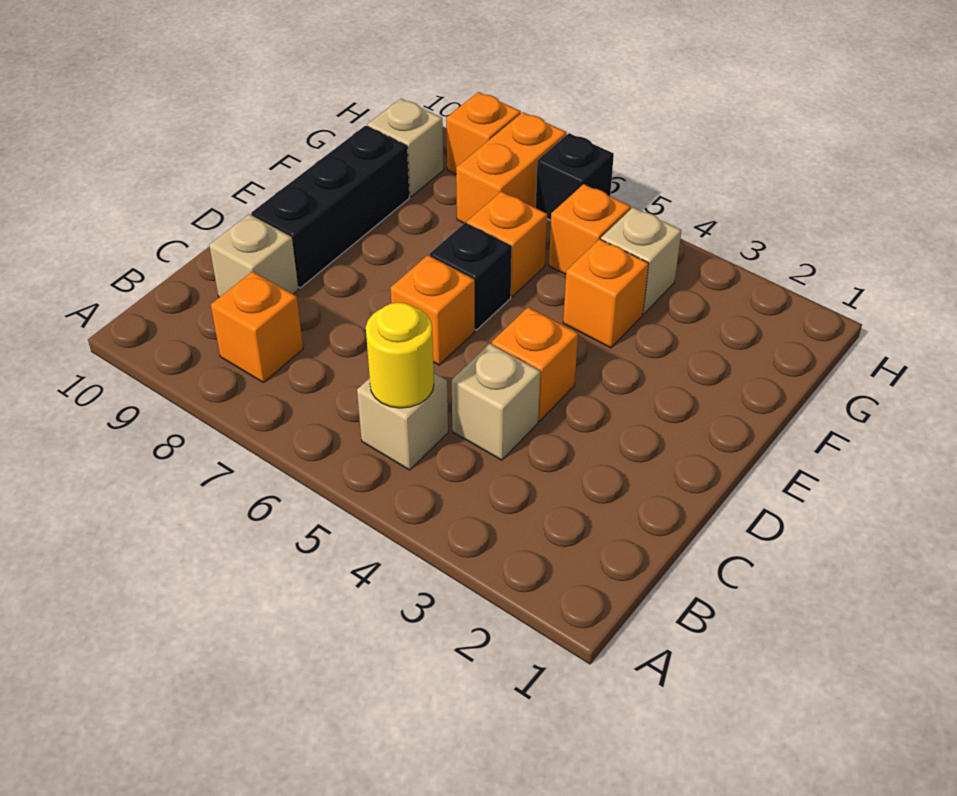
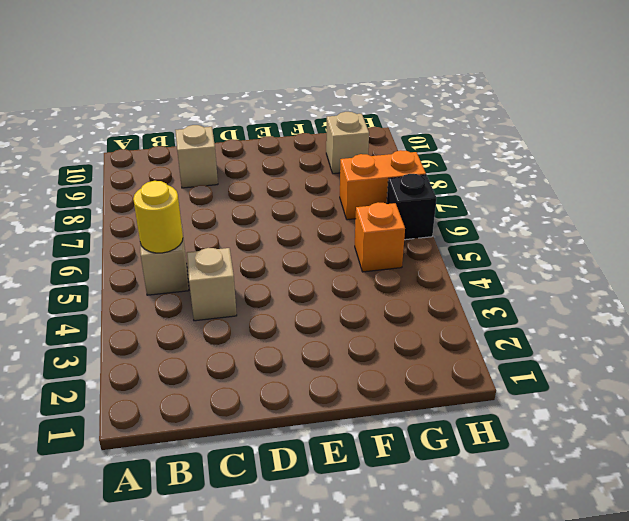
none -> orange 1x1 brick [211,271,303,383]
none -> orange 1x1 brick [492,307,578,421]
none -> orange 1x1 brick [391,255,475,365]

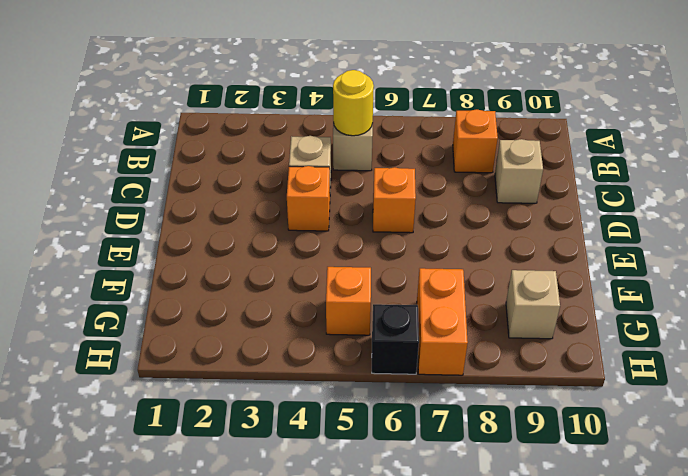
none -> black 1x3 brick [251,126,409,288]
none -> black 1x1 brick [430,223,512,330]
none -> orange 1x1 brick [563,239,649,348]

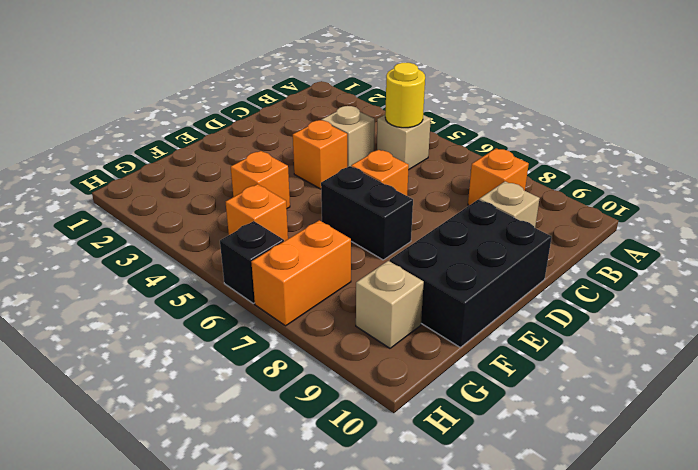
black 2x3 brick [390,200,552,347] -> black 1x3 brick [251,126,409,288]
black 1x2 brick [321,166,413,260] -> black 1x1 brick [430,223,512,330]
none -> orange 1x1 brick [467,192,547,296]
none -> tan 1x1 brick [601,207,681,314]
none -> orange 1x1 brick [446,92,521,174]

